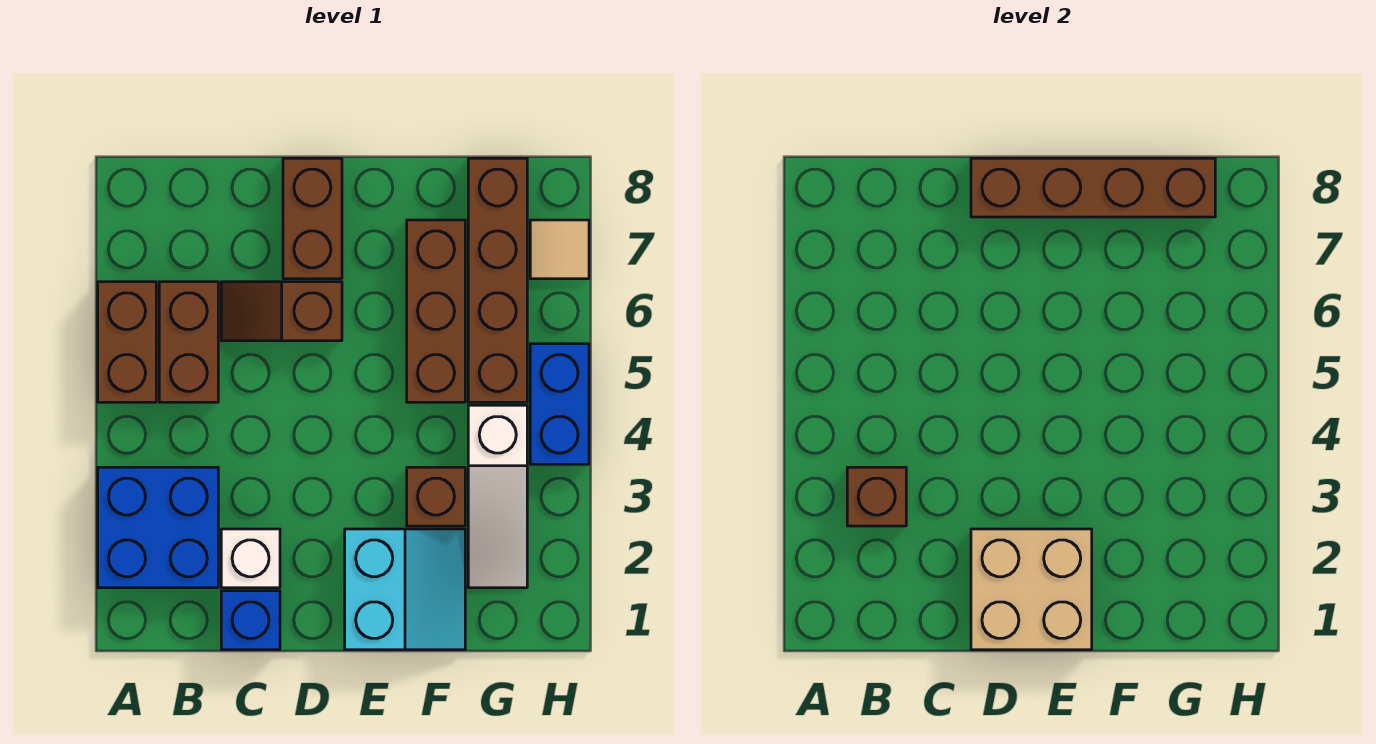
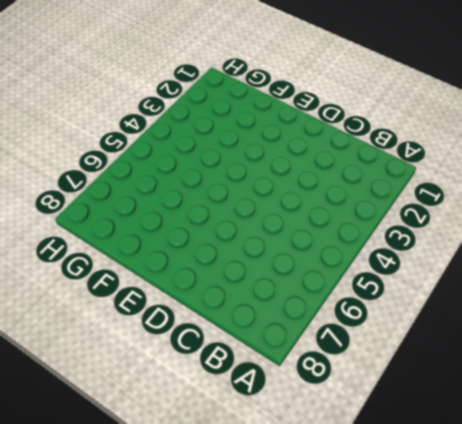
none -> blue 2x2 brick [98,467,218,588]
none -> brown 1x2 brick [98,282,156,402]
none -> brown 1x2 brick [159,282,218,402]

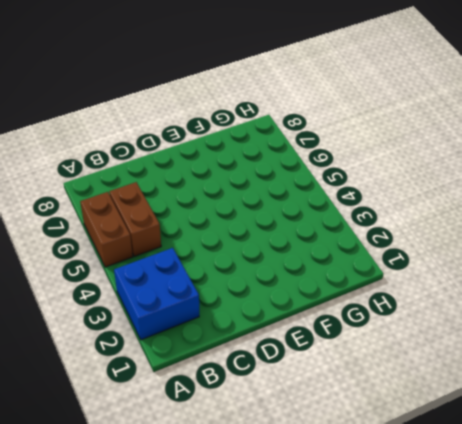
none -> blue 1x1 brick [221,591,280,650]
none -> white 1x1 brick [221,529,280,588]
none -> brown 1x2 slope [221,282,342,341]

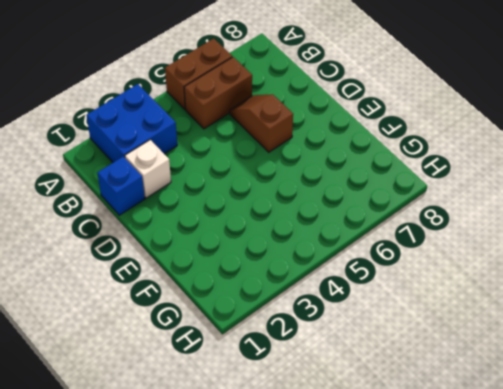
none -> brown 1x2 brick [283,158,342,279]
none -> cyan 2x2 slope [345,529,465,650]
none -> brown 1x1 brick [407,467,465,526]

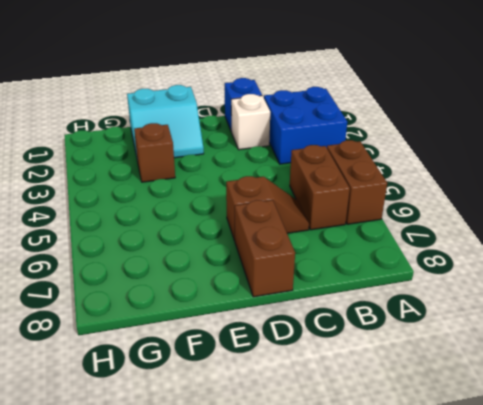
cyan 2x2 slope [127,85,204,158] -> cyan 2x2 slope turned to [345,529,465,650]
none -> brown 1x3 brick [407,220,465,402]
none -> white 1x3 slope [468,405,527,588]
none -> brown 1x4 brick [468,158,527,402]

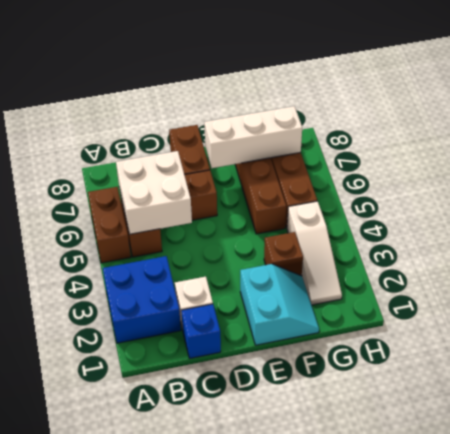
white 2x2 brick [116,151,192,234] -> none
white 1x3 brick [204,106,302,168] -> none
none -> blue 1x2 brick [530,344,589,464]
none -> tan 1x1 tile [530,220,589,279]
none -> brown 1x1 brick [847,467,906,526]

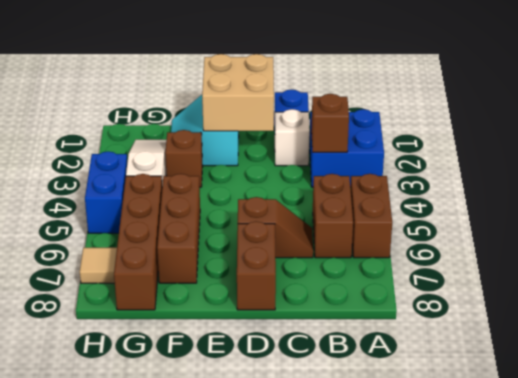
none -> brown 1x4 brick [971,158,1215,217]

